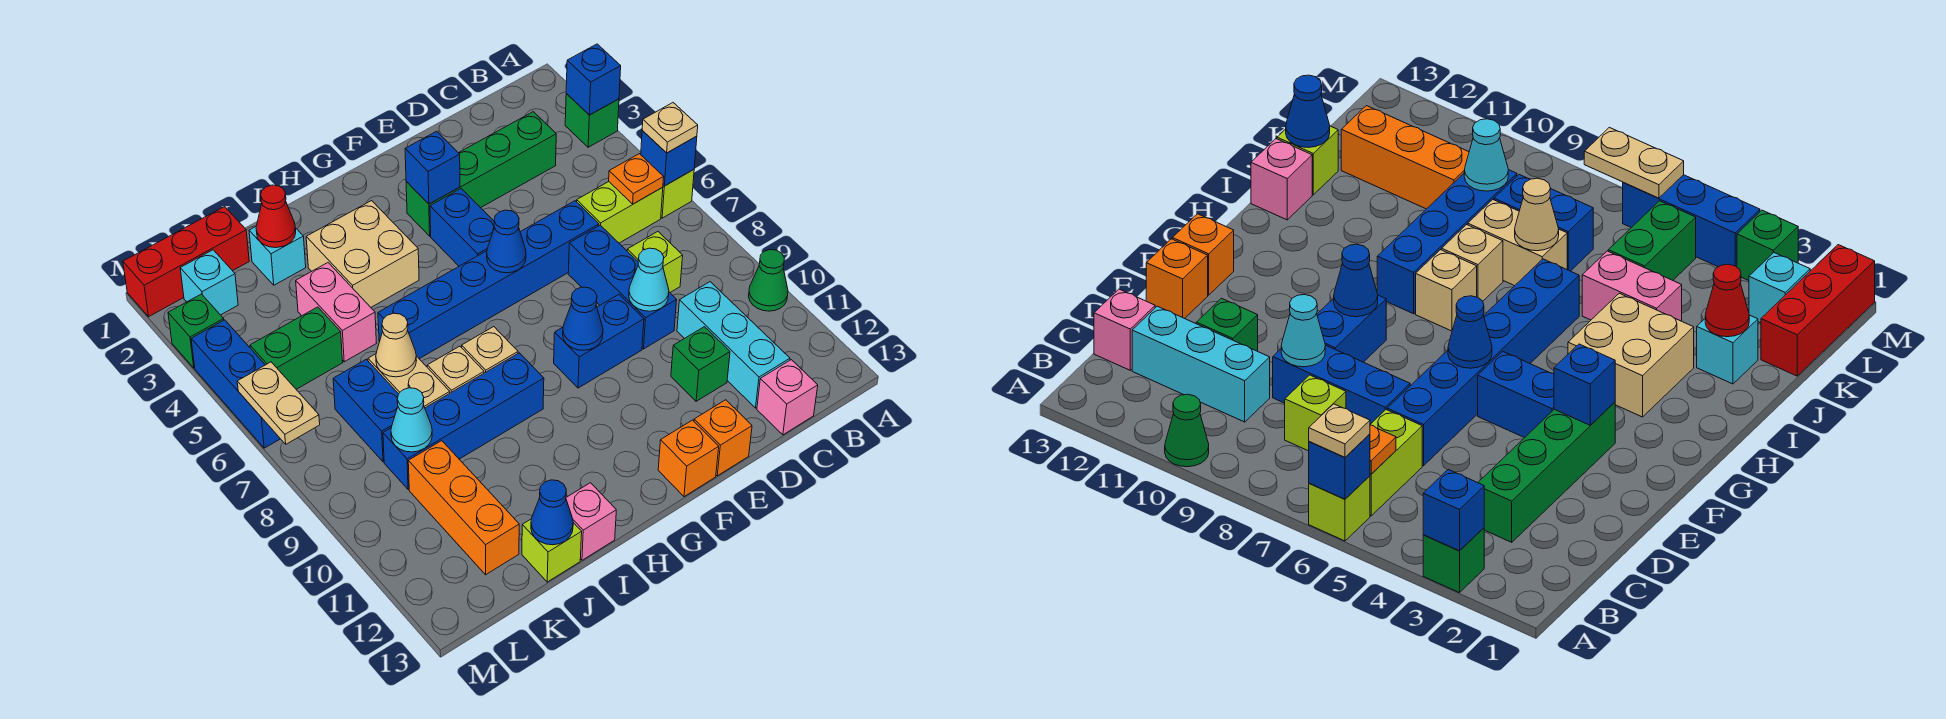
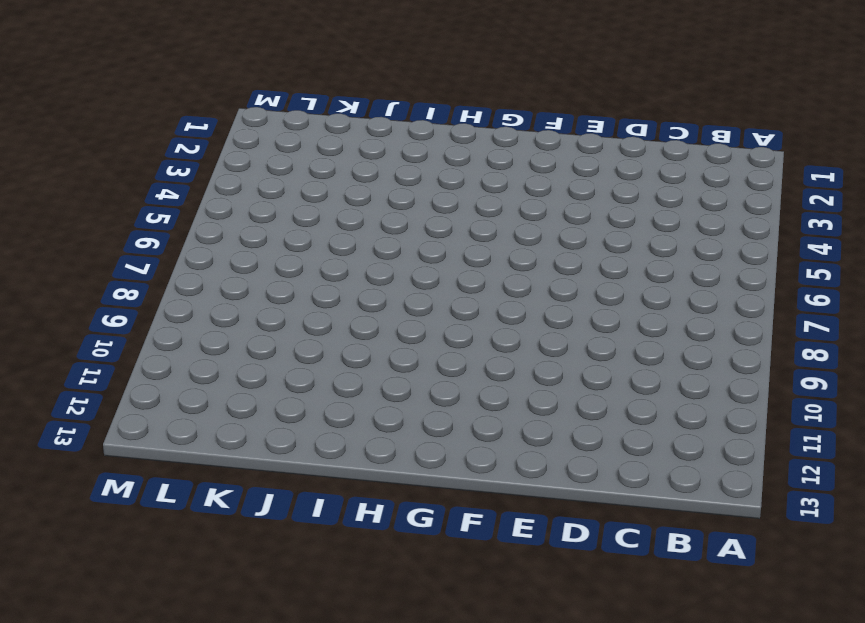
none -> green 1x1 brick [565,94,619,147]
none -> lime 1x1 brick [661,170,694,218]
none -> green 1x1 cone [749,250,788,311]
none -> lime 1x2 brick [577,182,663,243]

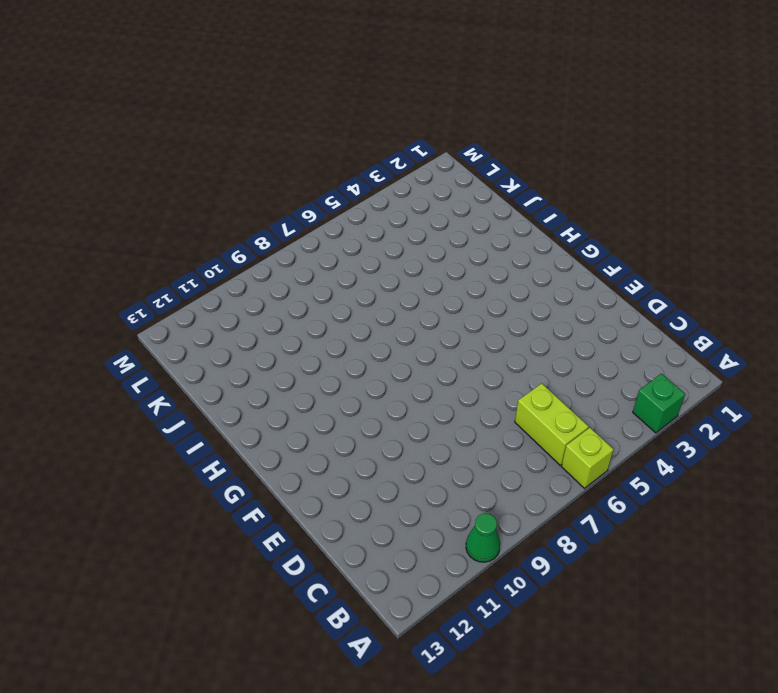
none -> green 1x4 brick [406,112,556,236]
none -> lime 1x1 brick [627,232,683,292]
none -> cyan 1x3 brick [677,282,790,408]
none -> pink 1x1 brick [757,360,818,435]

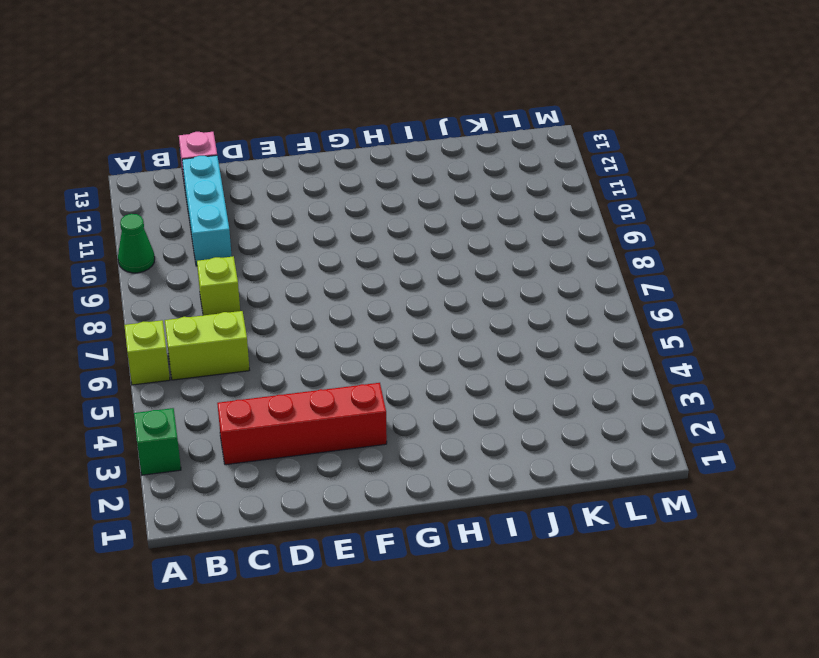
red 1x4 brick [217,383,387,465] -> green 1x4 brick [406,112,556,236]
none -> blue 1x6 brick [378,201,599,359]
none -> blue 1x3 brick [568,225,677,349]
none -> green 1x1 brick [671,327,730,401]
none -> blue 1x2 brick [554,295,644,388]

